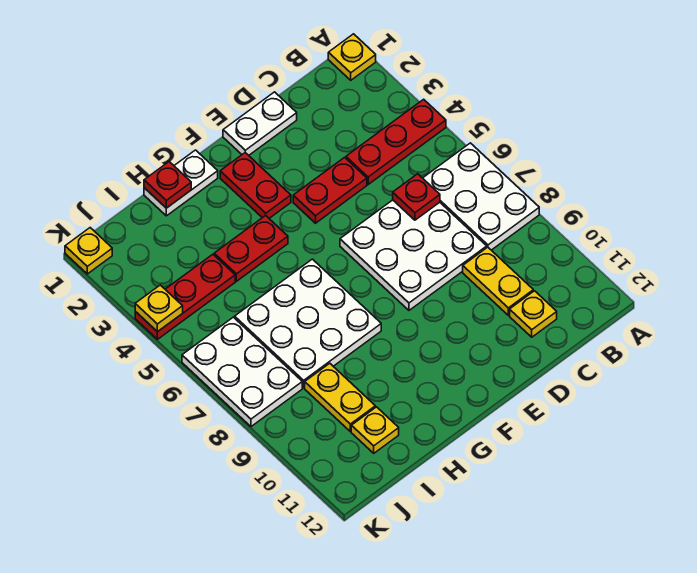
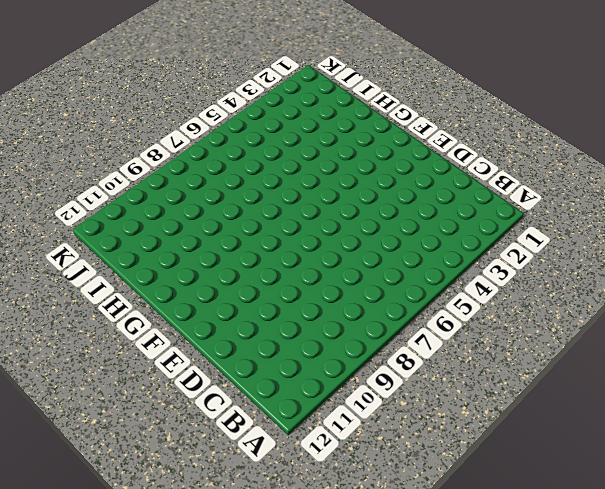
none -> yellow 1x1 plate [328,34,376,80]
none -> red 1x3 plate [346,99,446,184]
none -> white 2x3 plate [423,143,539,250]

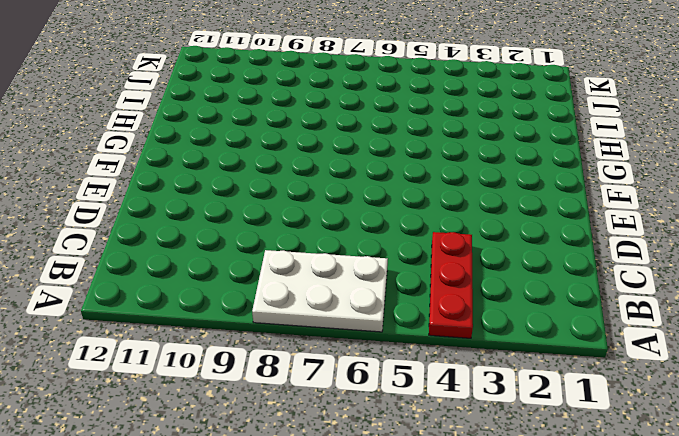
none -> yellow 1x1 plate [328,34,376,80]
none -> white 3x3 plate [340,200,487,310]
none -> yellow 1x2 plate [463,247,533,315]

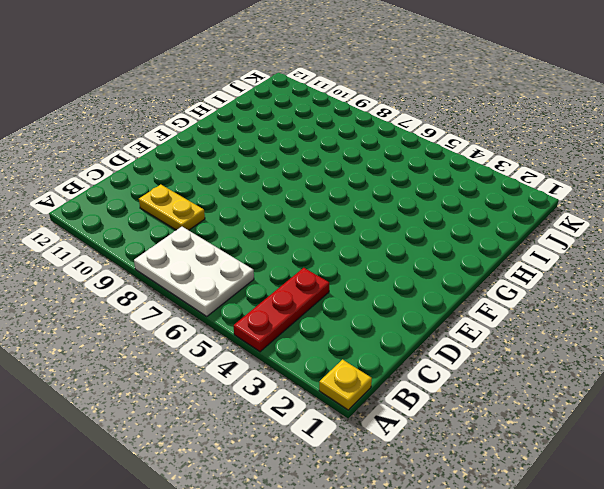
none -> white 3x3 plate [340,200,487,310]
none -> yellow 1x1 plate [510,291,557,337]
none -> white 1x2 plate [223,92,297,155]

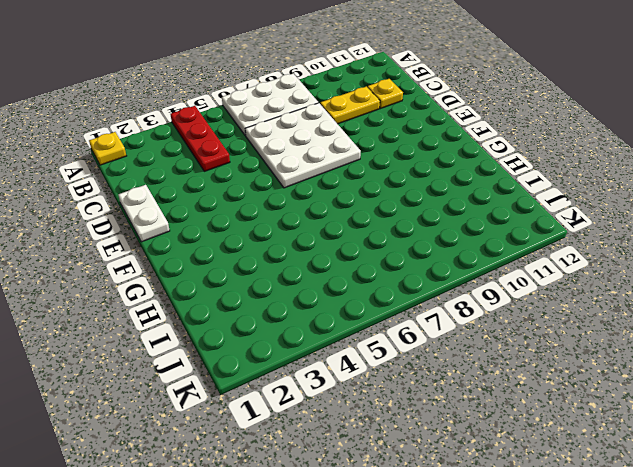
none -> red 1x2 plate [293,157,367,223]
none -> red 1x2 plate [220,153,291,218]
none -> white 1x2 plate [144,150,218,216]

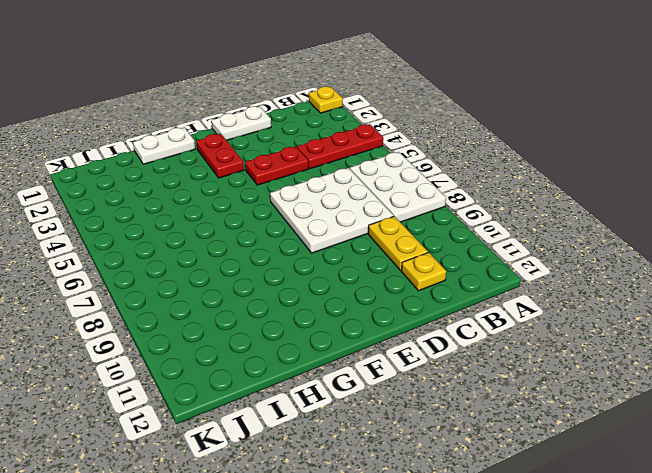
none -> red 1x2 plate [214,215,288,281]
none -> white 3x3 plate [235,259,381,388]
none -> red 1x3 plate [135,254,235,339]

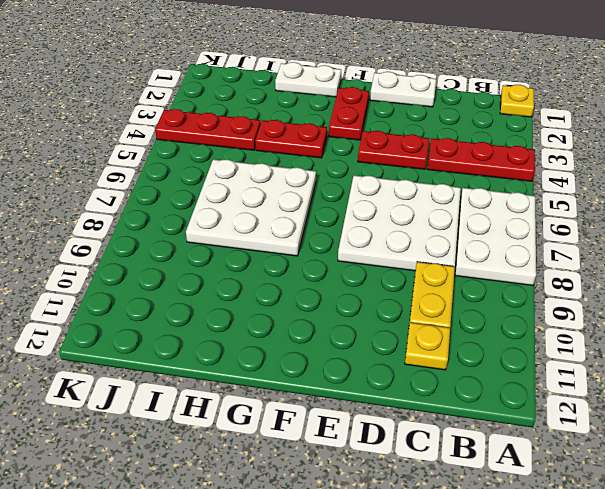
none -> yellow 1x2 plate [305,363,375,431]
none -> yellow 1x1 plate [351,407,399,453]
none -> white 2x3 plate [182,317,302,427]

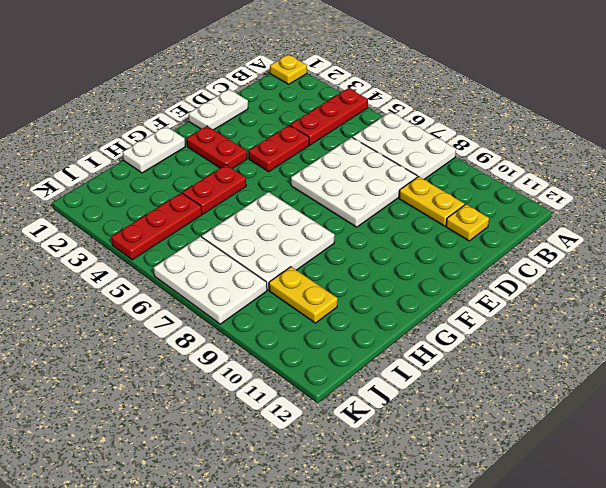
none -> yellow 1x1 plate [351,407,399,453]
none -> yellow 1x1 plate [65,228,112,274]
none -> red 1x1 plate [393,174,440,220]

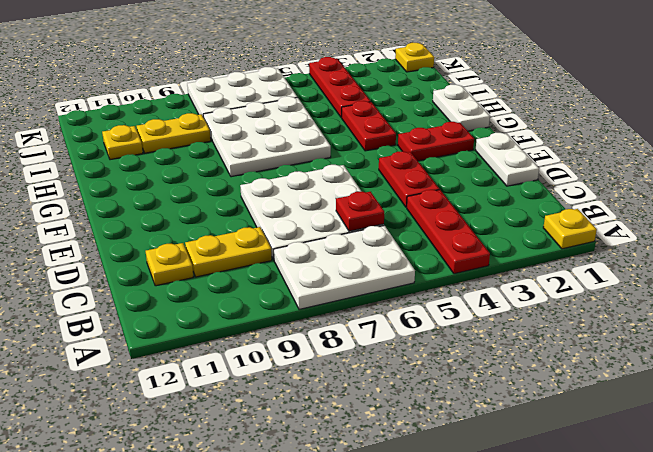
none -> red 1x1 plate [144,162,191,208]
none -> yellow 1x1 plate [135,285,183,332]

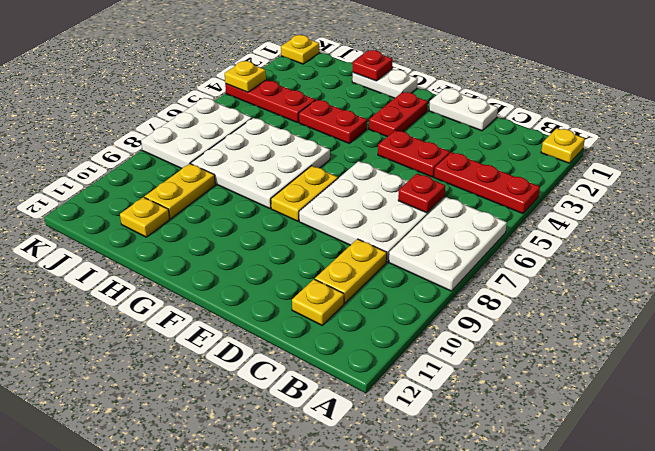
yellow 1x2 plate [271,166,338,221] -> none

